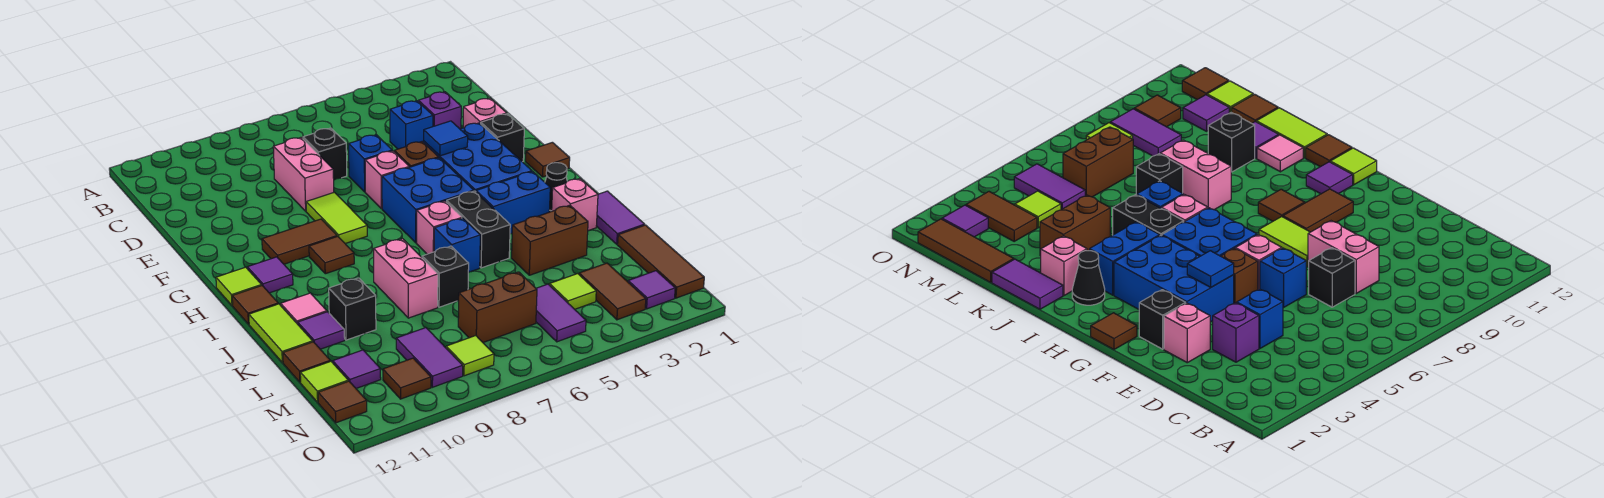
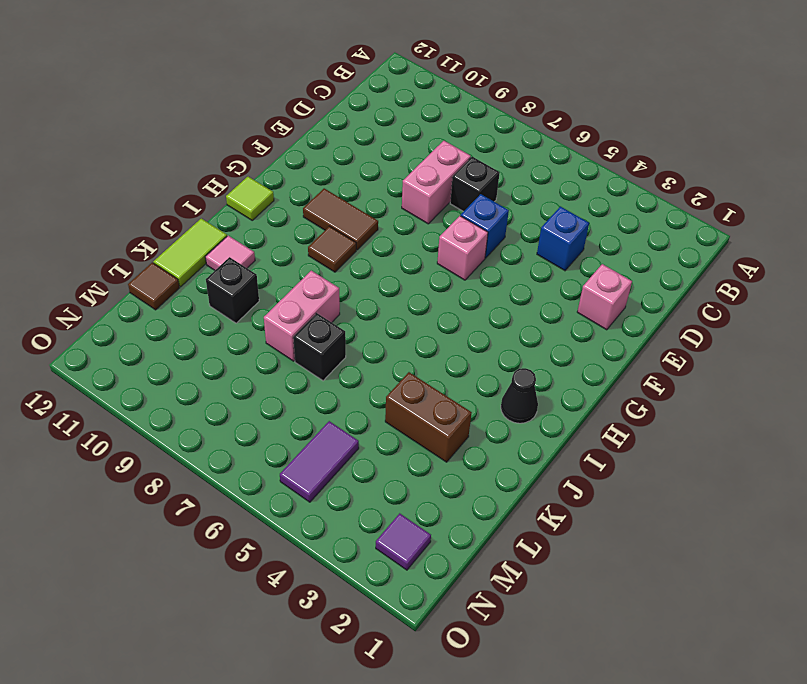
none -> purple 1x1 brick [418,92,461,129]
none -> black 1x1 brick [481,114,524,162]
none -> blue 2x3 brick [424,123,532,192]
none -> brown 1x1 brick [394,142,439,167]

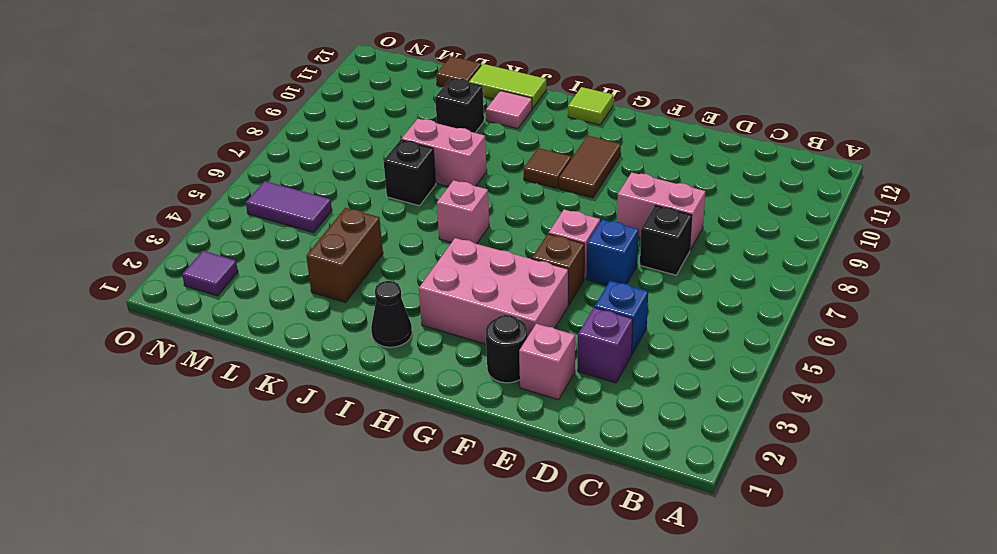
black 1x1 round brick [486,315,528,383] -> black 1x1 brick [481,114,524,162]
pink 2x3 brick [419,238,568,344] -> blue 2x3 brick [424,123,532,192]
none -> lime 1x2 tile [306,192,367,244]
none -> brown 1x1 tile [526,142,570,177]
none -> blue 2x2 brick [382,158,474,243]
none -> purple 1x1 tile [247,257,293,293]

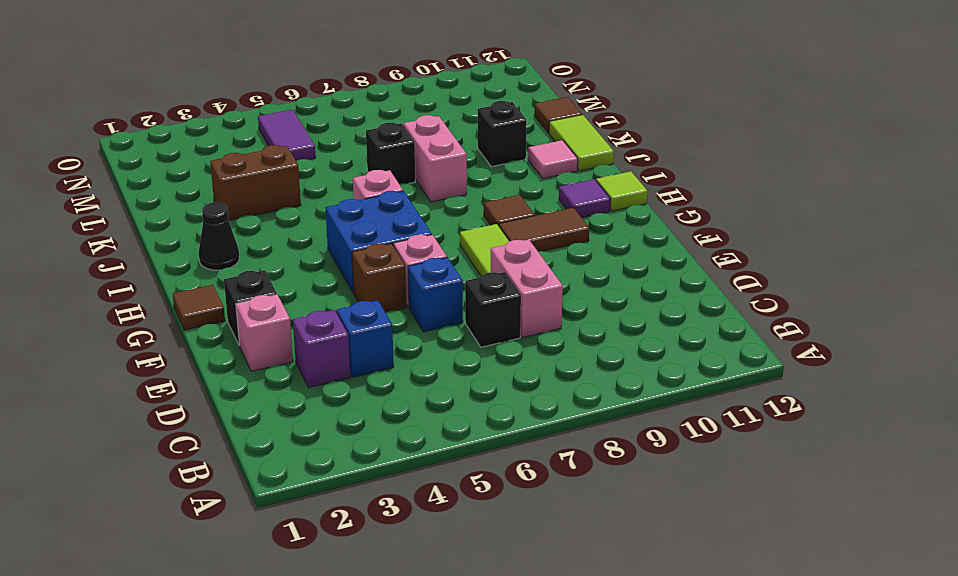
none -> blue 2x3 brick [424,123,532,192]
none -> blue 1x2 brick [476,172,550,234]
none -> black 1x2 brick [447,191,510,268]
none -> brown 1x1 tile [232,286,278,324]

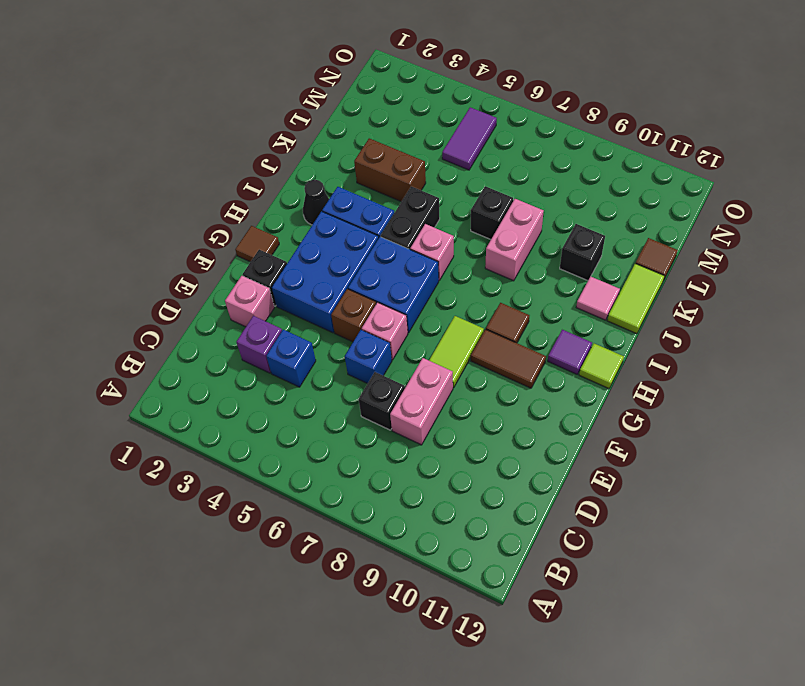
none -> brown 1x1 tile [232,286,278,324]
none -> purple 1x2 tile [596,191,645,244]
none -> pink 1x1 brick [552,179,598,231]
none -> blue 1x1 brick [434,218,480,272]

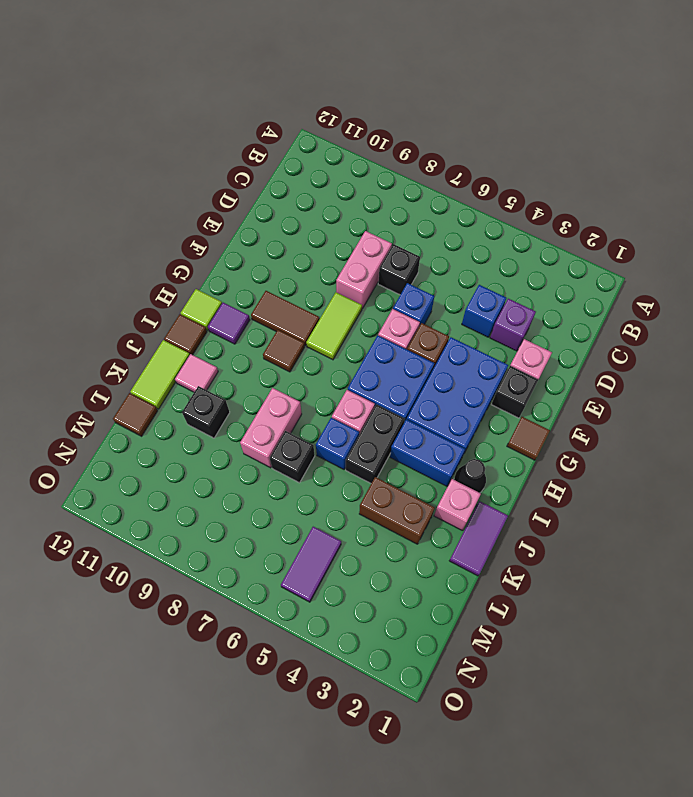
none -> purple 1x1 tile [298,312,345,349]
none -> brown 1x3 tile [618,225,704,298]
none -> brown 1x2 tile [579,263,646,320]
none -> lime 1x1 tile [549,274,596,309]

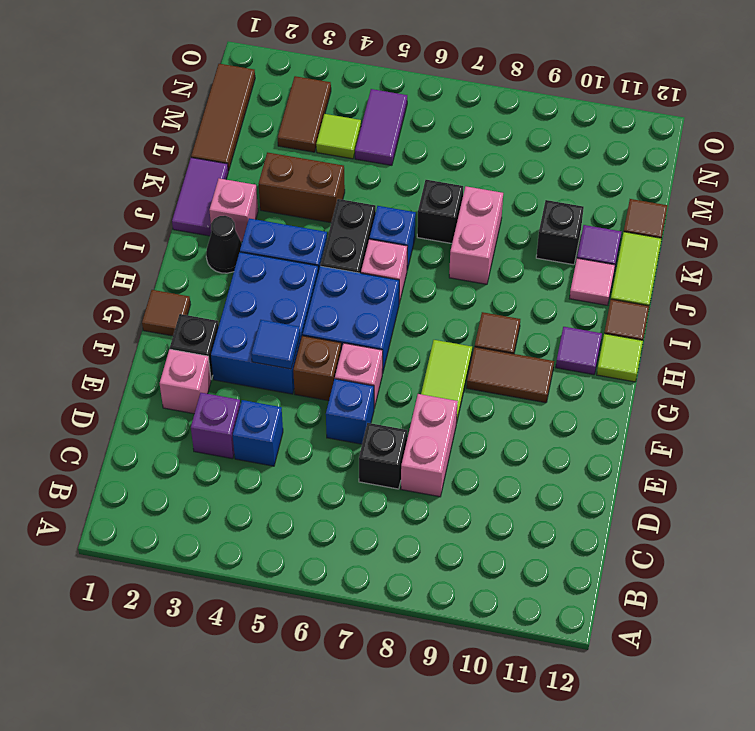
none -> brown 1x2 brick [458,272,537,342]
none -> purple 1x2 tile [396,328,463,387]
none -> purple 1x1 tile [333,350,381,388]
none -> lime 1x1 tile [300,361,348,402]

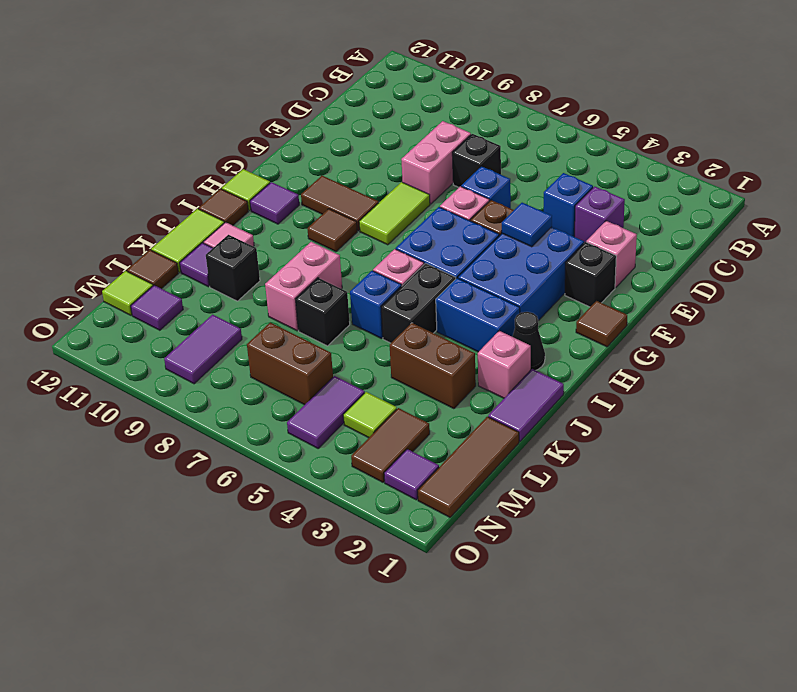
none -> lime 1x1 tile [446,336,494,376]
none -> brown 1x1 tile [383,358,431,399]
none -> brown 1x1 tile [318,381,367,423]

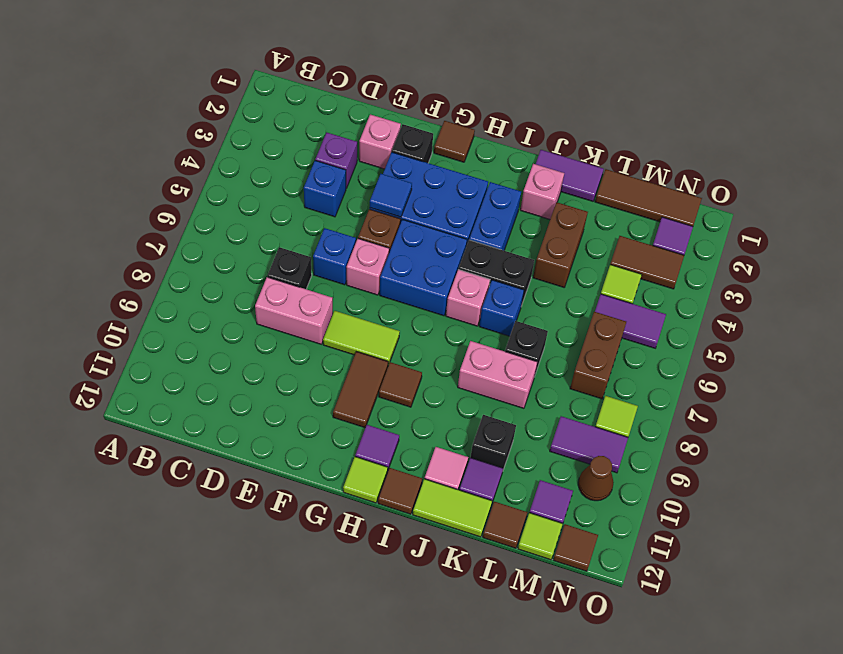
brown 1x1 cone [578,456,614,501] -> brown 1x1 tile [383,358,431,399]
none -> black 1x1 cone [545,163,567,212]

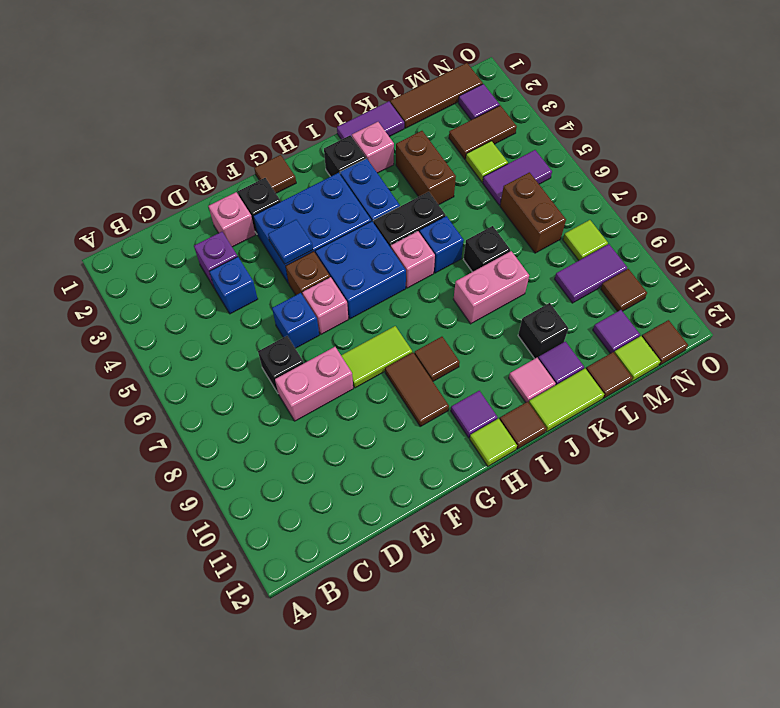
black 1x1 brick [324,135,366,177] -> black 1x1 cone [545,163,567,212]

